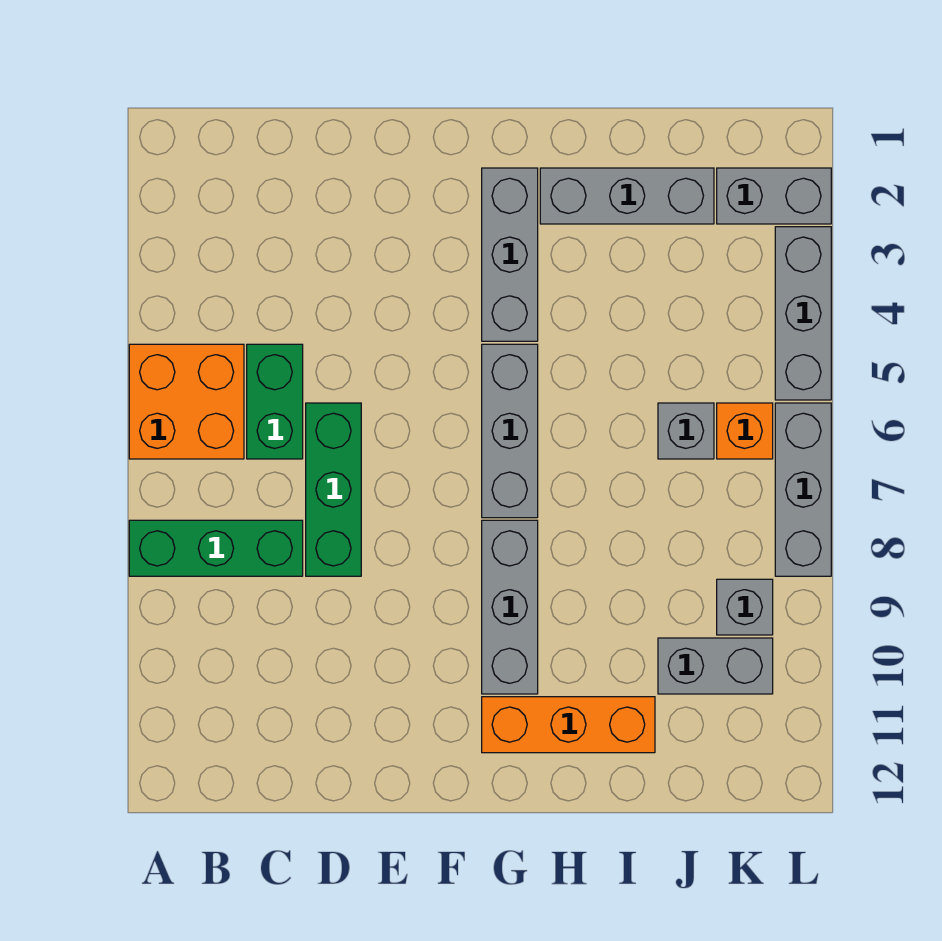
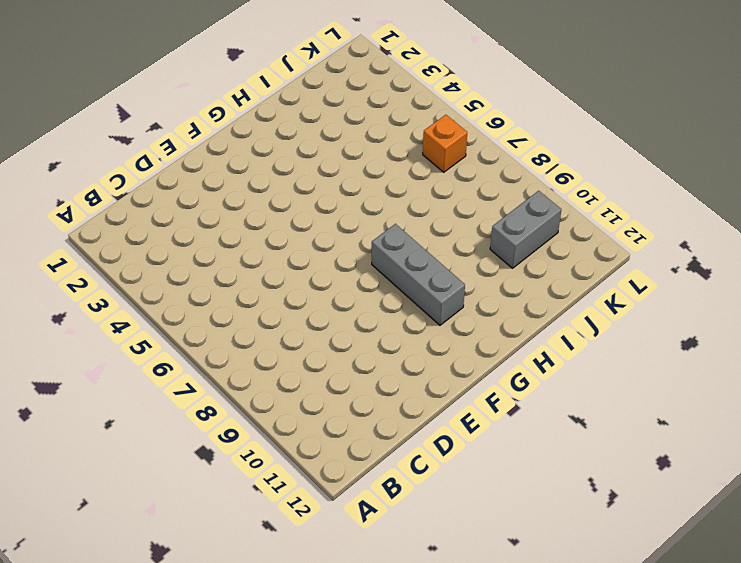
none -> orange 2x2 brick [129,344,244,459]
none -> green 1x3 brick [129,520,303,576]
none -> green 1x2 brick [247,344,303,459]

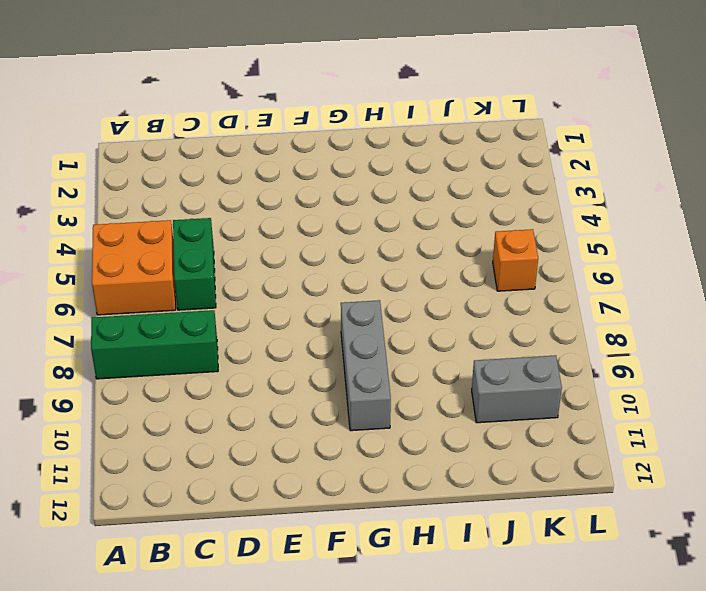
none -> green 1x3 brick [306,403,361,576]
none -> grey 1x3 brick [482,168,538,341]
none -> grey 1x3 brick [482,344,538,518]

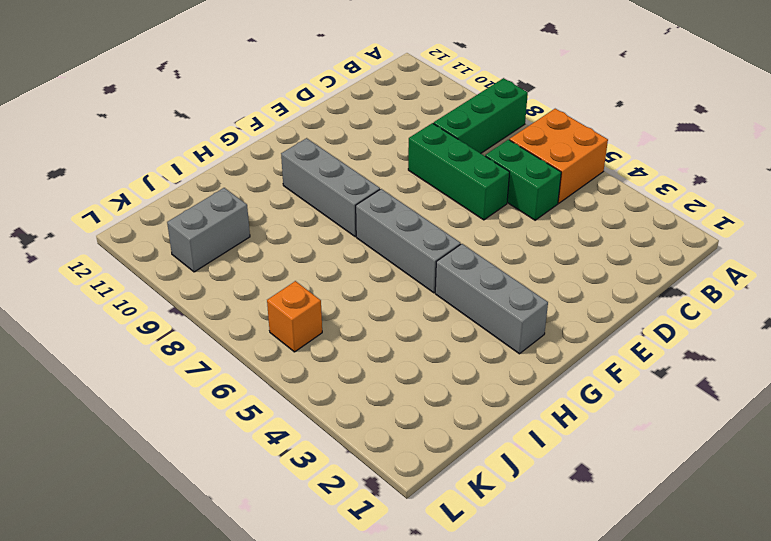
none -> orange 1x3 brick [482,697,655,753]
none -> grey 1x3 brick [540,168,714,224]
none -> grey 1x1 brick [658,403,714,459]

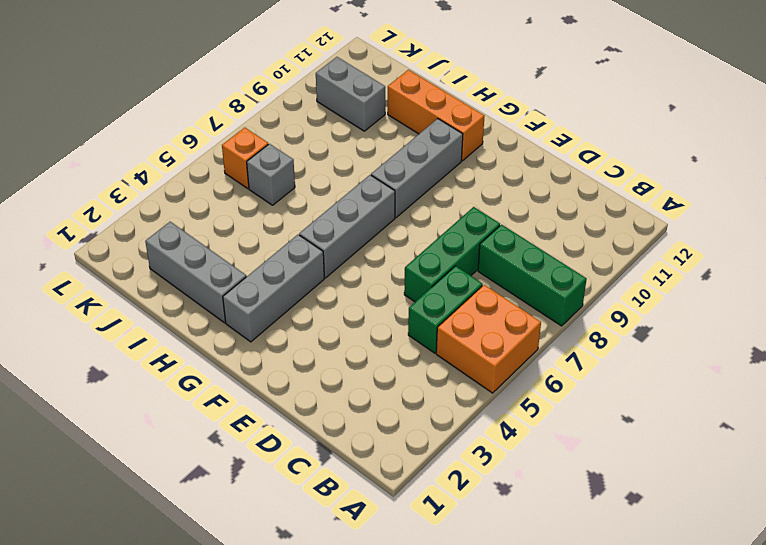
none -> grey 1x2 brick [717,168,831,224]
none -> grey 1x1 brick [717,579,773,635]
none -> grey 1x3 brick [775,227,831,400]

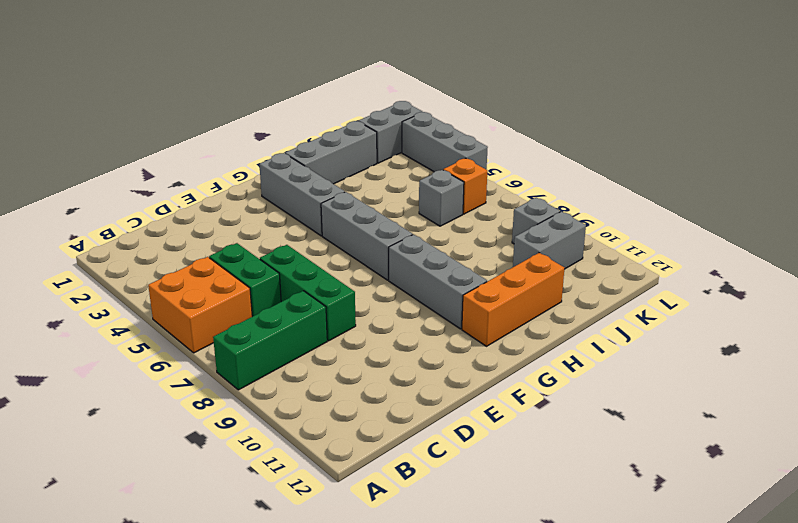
none -> grey 1x3 brick [775,403,831,576]

